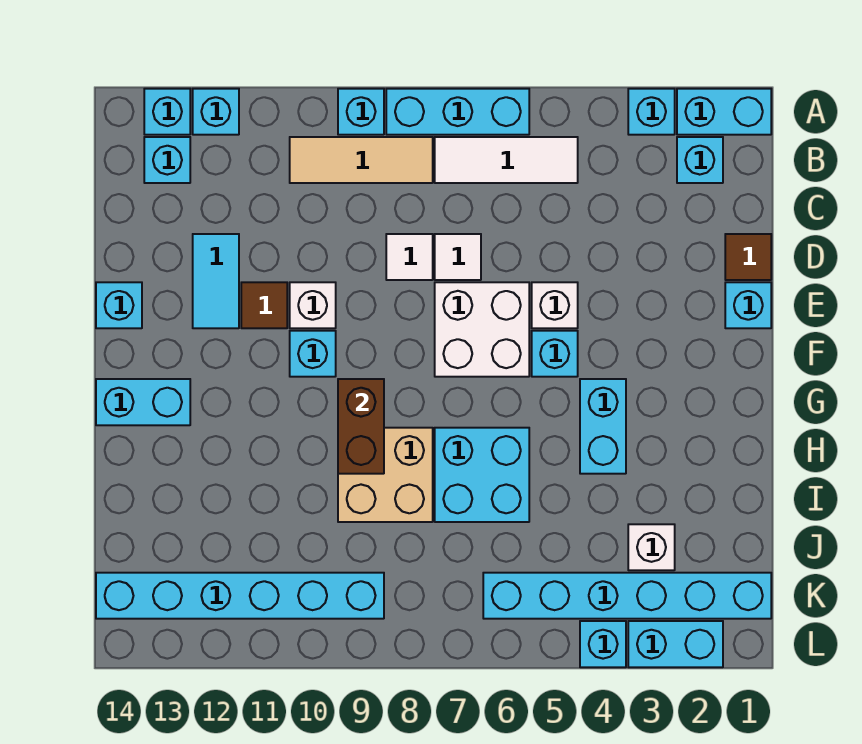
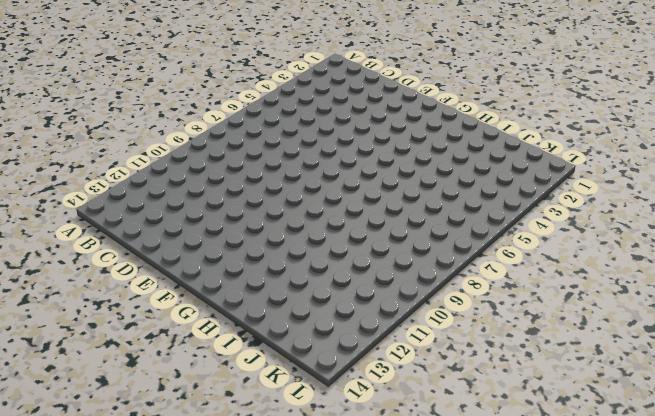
none -> cyan 1x2 brick [677,89,771,135]
none -> cyan 1x1 brick [628,89,675,135]
none -> cyan 1x3 brick [386,89,529,135]
none -> cyan 1x1 brick [338,89,384,135]

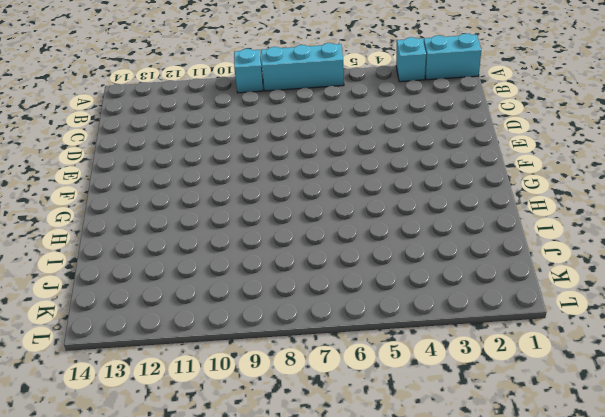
none -> cyan 1x1 brick [193,89,239,135]
none -> cyan 1x1 brick [144,89,190,135]
none -> cyan 1x1 brick [677,137,723,183]
none -> white 1x3 tile [435,137,578,183]

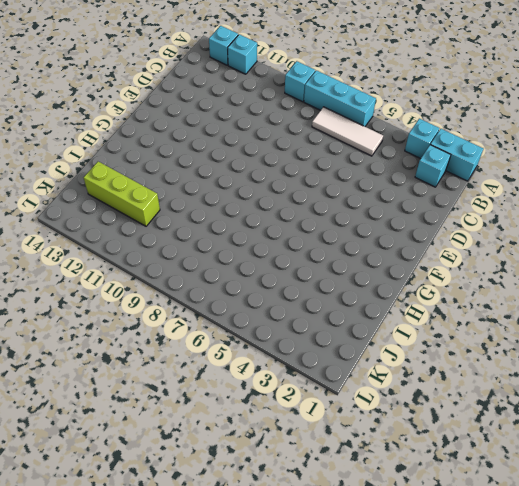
lime 1x3 brick [84,162,160,226] -> none
none -> tan 1x3 tile [290,137,433,183]
none -> cyan 1x1 brick [144,137,190,183]
none -> brown 1x1 tile [725,234,771,280]
none -> white 1x1 tile [435,234,481,280]

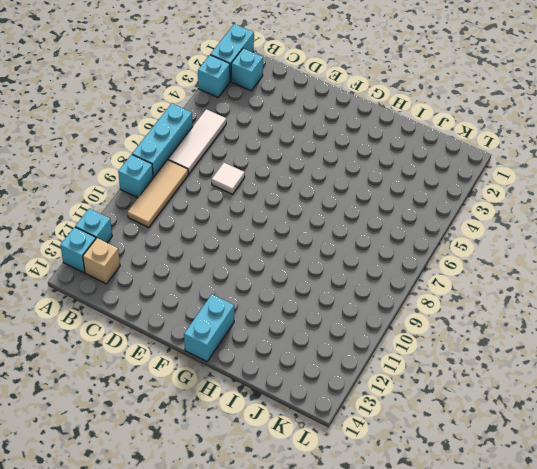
tan 1x1 brick [83,238,120,284] -> cyan 1x1 brick [144,137,190,183]
none -> brown 1x1 tile [725,234,771,280]
none -> white 1x1 tile [386,234,433,280]
none -> cyan 1x2 tile [193,234,239,328]
none -> cyan 1x1 brick [725,282,771,328]

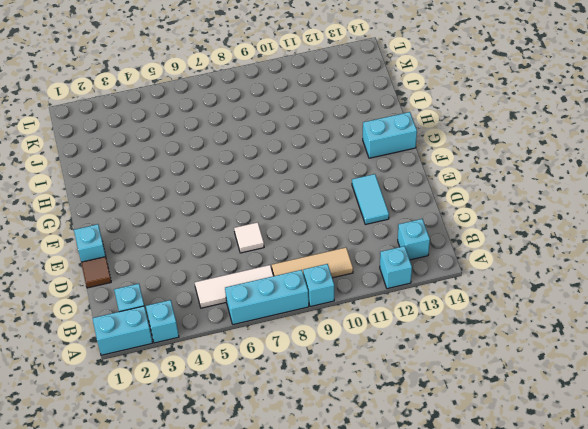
none -> cyan 1x1 brick [144,89,190,135]
none -> white 1x1 tile [386,234,433,280]
none -> white 1x1 brick [532,282,578,328]
none -> white 2x2 brick [435,282,529,377]

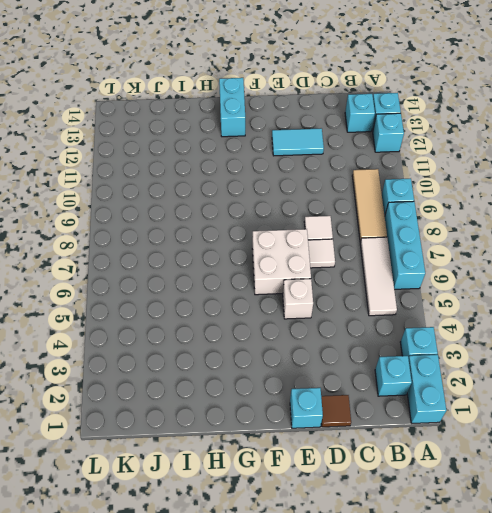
none -> white 1x1 brick [290,282,336,328]
none -> brown 1x1 tile [241,282,287,328]
none -> cyan 1x1 brick [96,282,142,328]
none -> cyan 1x1 brick [532,331,578,377]

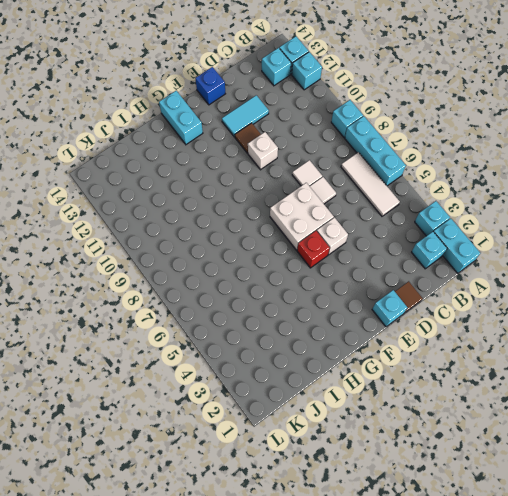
blue 1x1 brick [195,67,225,105] -> cyan 1x1 brick [96,282,142,328]
red 1x1 brick [297,231,330,268] -> cyan 1x1 brick [532,331,578,377]
none -> tan 1x3 tile [290,137,433,183]
none -> cyan 1x1 brick [290,331,336,377]
none -> cyan 1x2 brick [580,379,626,474]
none -> cyan 2x2 brick [435,428,529,522]

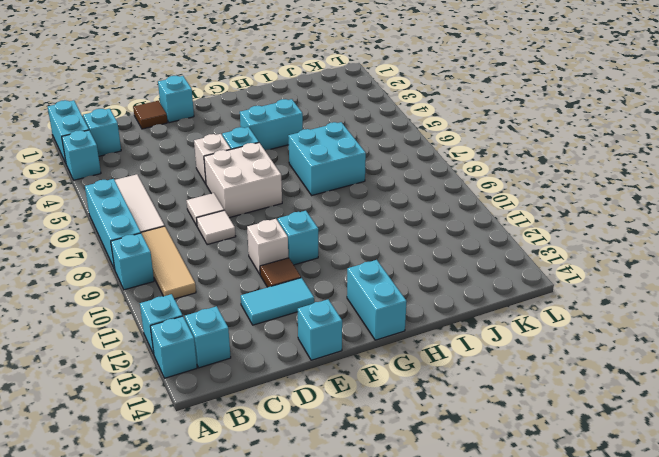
none -> tan 2x2 brick [338,428,433,522]
none -> white 1x1 brick [628,524,675,570]
none -> cyan 1x6 brick [483,573,771,619]
none -> cyan 1x6 brick [96,573,384,619]

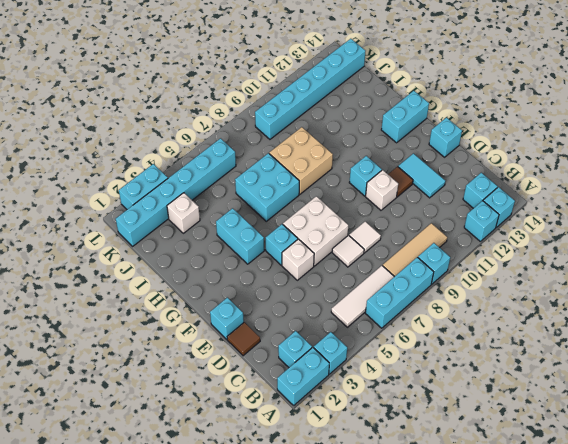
none -> cyan 1x1 brick [580,621,626,667]
none -> brown 1x2 brick [338,379,384,474]

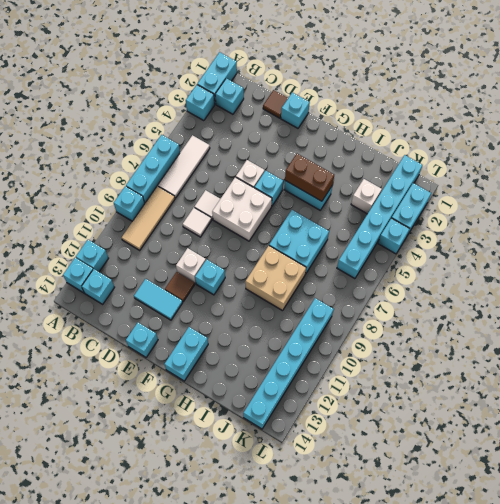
brown 1x2 brick [285,154,334,201] -> brown 1x2 brick moved to [338,379,384,474]

